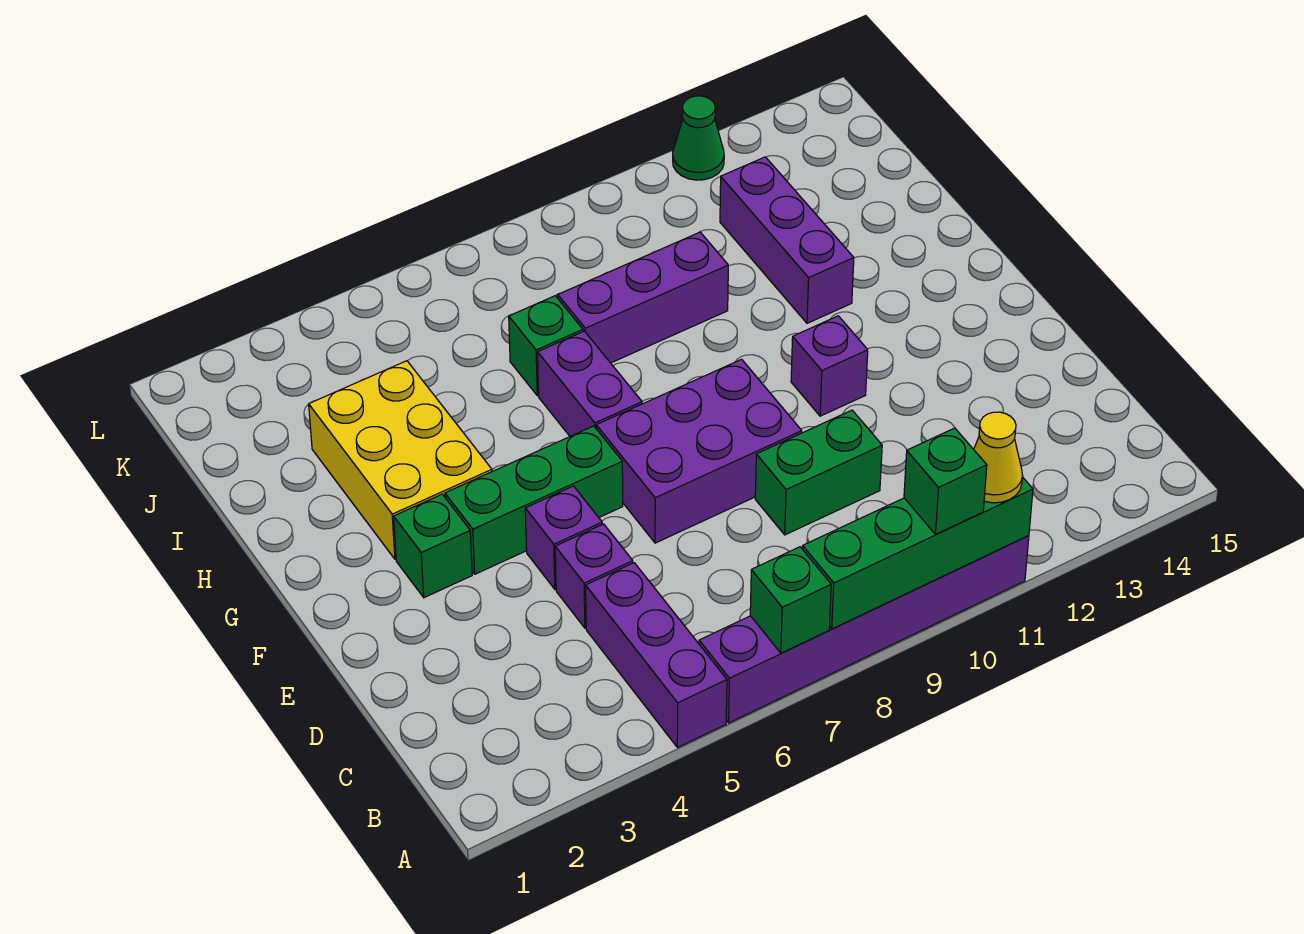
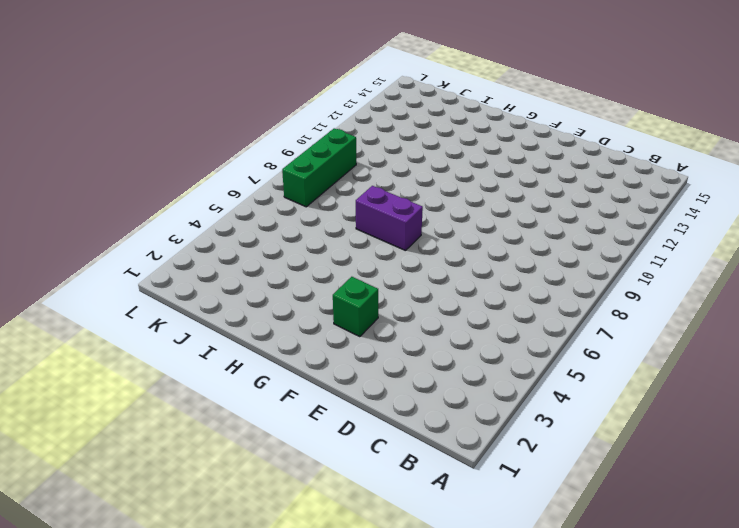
green 1x3 brick [282,128,356,207] -> green 1x3 brick moved to [445,426,623,574]
none -> purple 1x3 brick [586,563,727,748]
none -> purple 1x6 brick [699,536,1029,723]
none -> purple 1x1 brick [555,524,633,628]

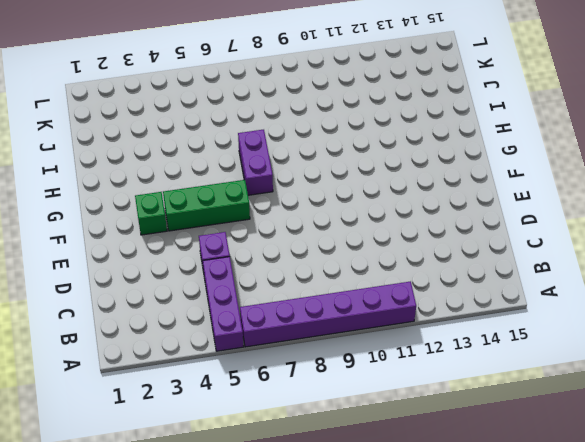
none -> green 1x2 brick [755,410,882,535]
none -> purple 1x1 brick [525,486,602,589]
none -> purple 2x3 brick [596,359,802,543]

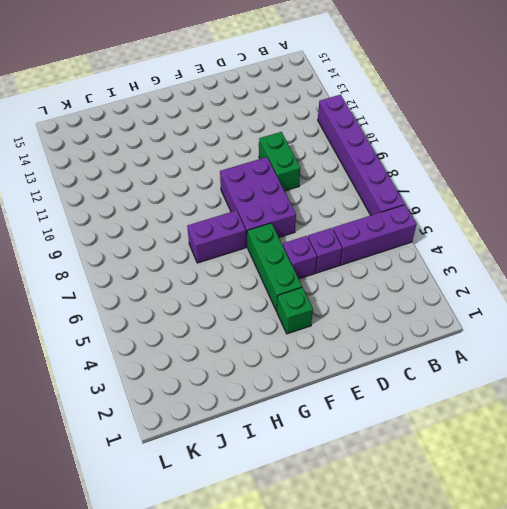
none -> purple 1x1 brick [791,316,868,416]
none -> yellow 2x3 brick [309,361,492,559]
none -> purple 1x3 brick [720,157,854,323]

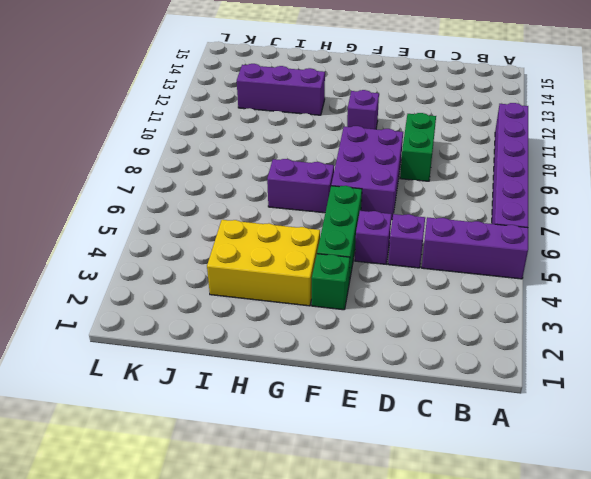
none -> green 1x1 brick [509,296,583,396]
none -> purple 1x3 brick [558,232,728,363]
none -> green 1x1 cone [673,96,724,180]

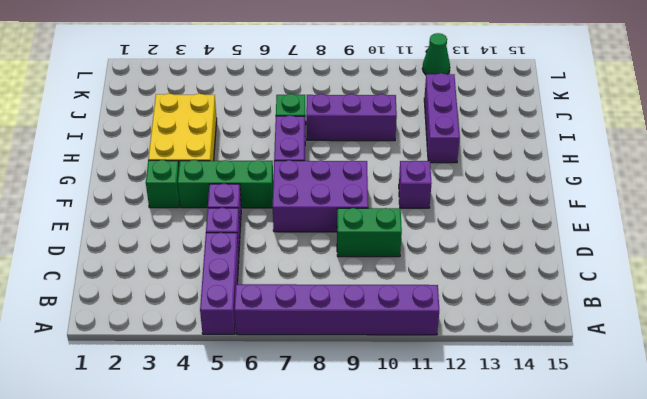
none -> green 1x1 brick [750,547,831,653]
none -> green 1x4 brick [803,477,1033,629]
none -> green 1x1 brick [904,428,987,534]

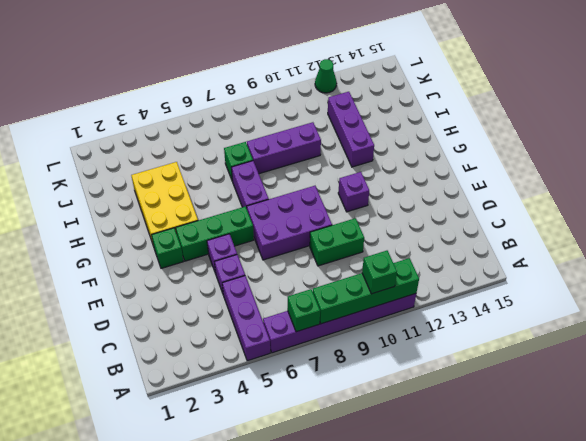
none -> yellow 1x1 cone [974,412,1023,503]

